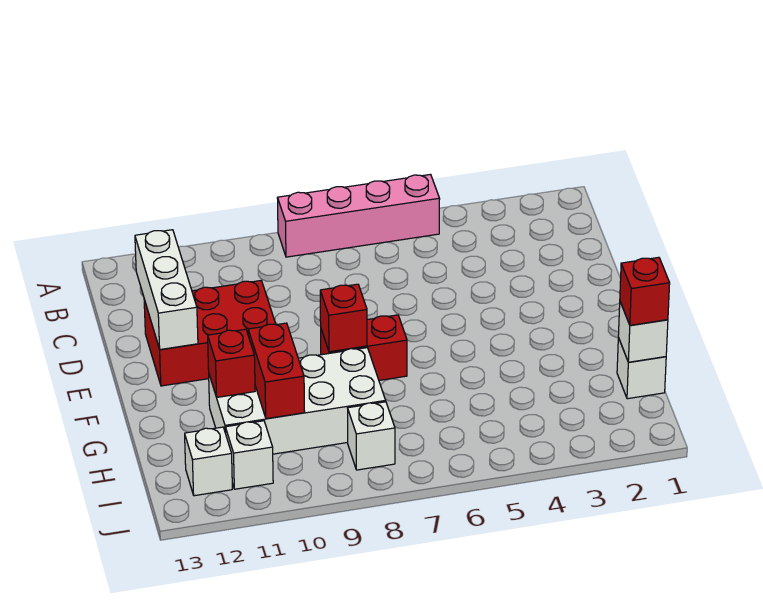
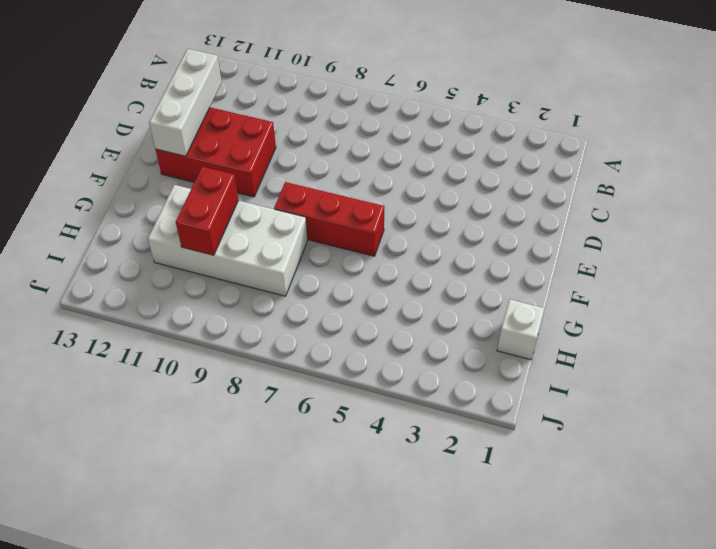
red 1x3 brick [274,182,385,256] -> red 1x2 brick [321,315,407,380]
none -> pink 1x4 brick [277,174,440,257]
none -> white 1x1 brick [348,402,395,470]
none -> white 1x1 brick [225,421,273,489]

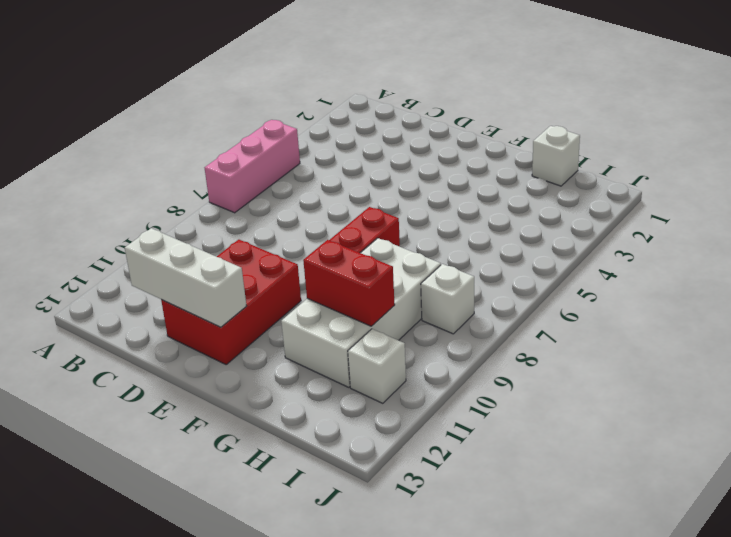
pink 1x3 brick [205,120,300,213] -> pink 1x4 brick [277,174,440,257]
none -> white 1x1 brick [185,427,232,496]
none -> red 1x1 brick [320,284,367,352]
none -> red 1x1 brick [208,329,255,397]

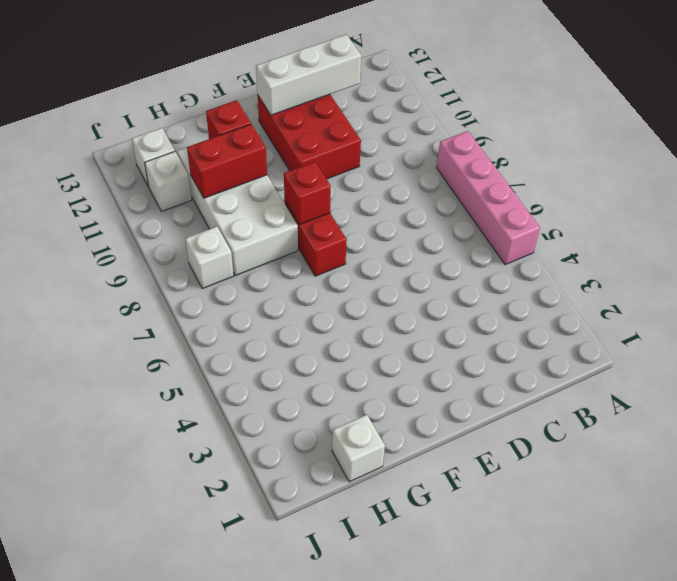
none -> white 1x1 brick [618,302,668,362]
none -> red 1x1 brick [620,257,670,325]

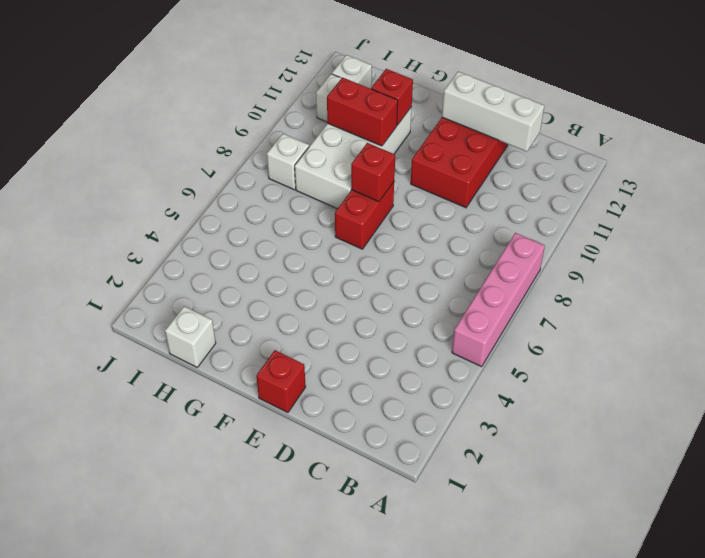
red 1x1 brick [256,350,306,413] -> red 1x1 brick moved to [620,257,670,325]
none -> white 1x1 brick [618,302,668,362]

